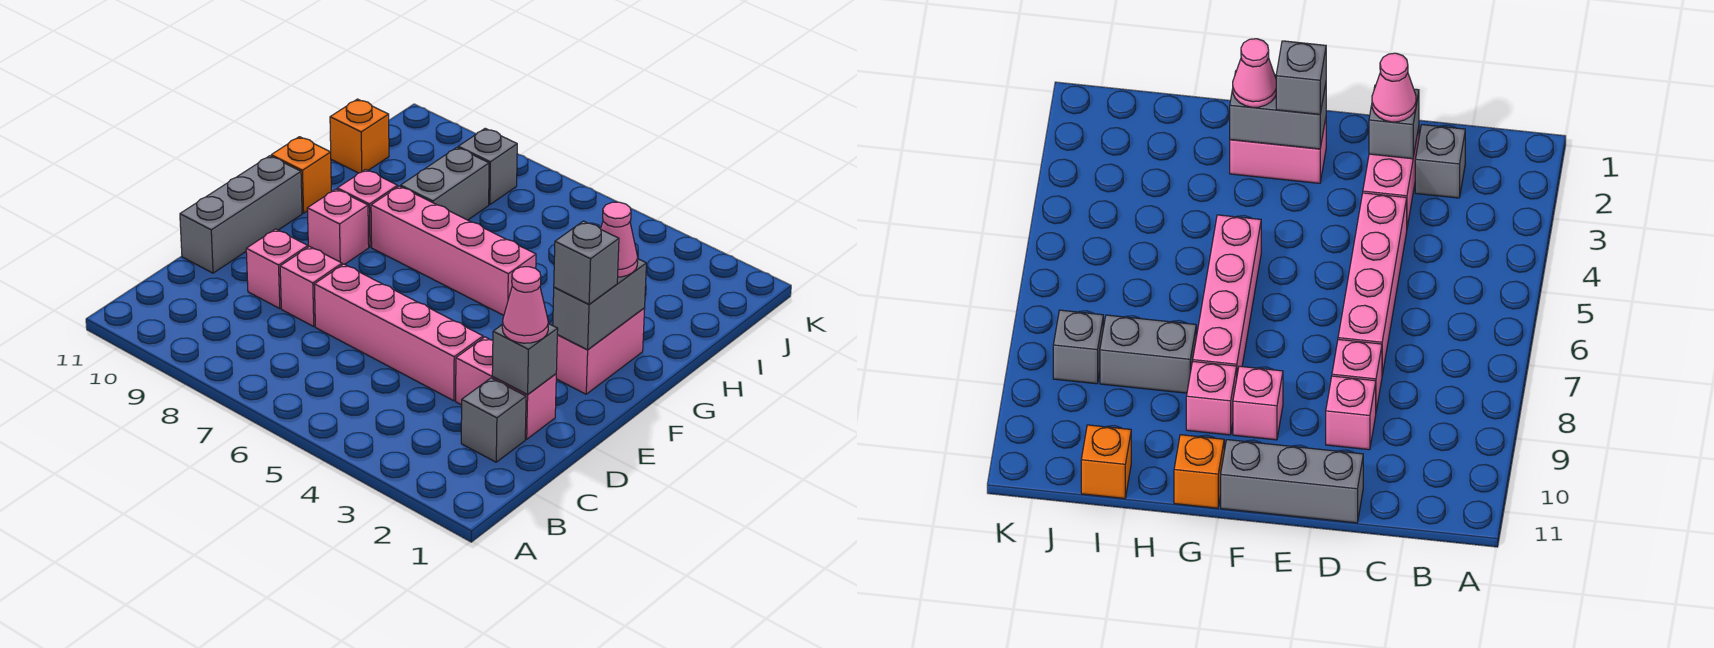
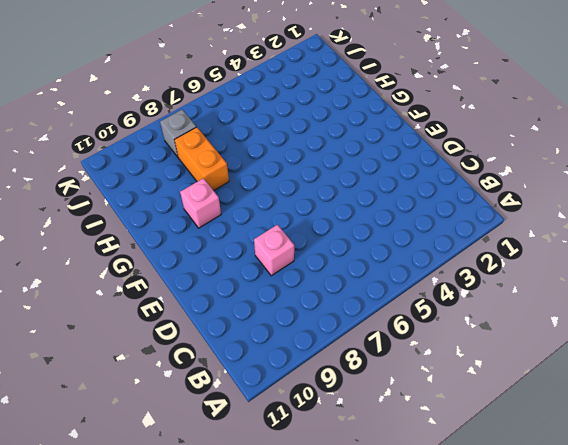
orange 1x2 brick [175,127,229,191] -> grey 1x2 brick [401,147,489,220]
none -> grey 1x1 brick [461,378,526,462]
none -> pink 1x2 brick [456,337,556,439]
none -> pink 1x4 brick [314,264,483,401]

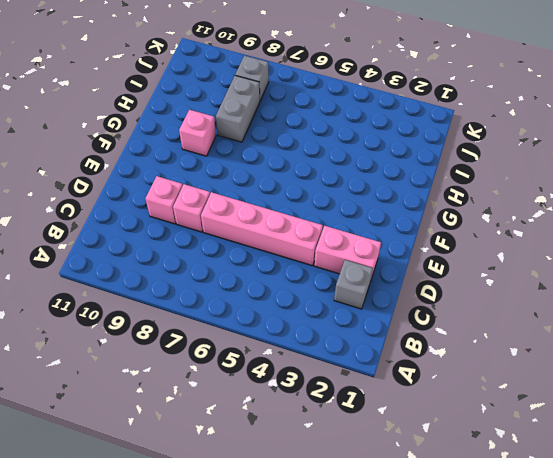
none -> grey 1x3 brick [180,156,302,273]
none -> pink 1x2 brick [556,308,645,394]
none -> pink 1x1 brick [307,189,369,265]

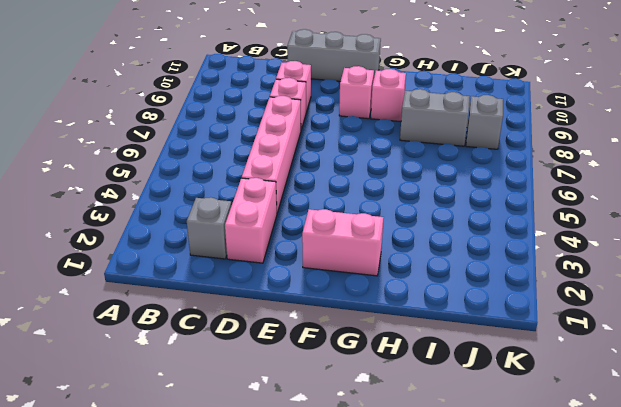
none -> pink 1x4 brick [371,186,536,315]
none -> orange 1x1 brick [271,137,331,213]
none -> orange 1x1 brick [330,99,389,173]

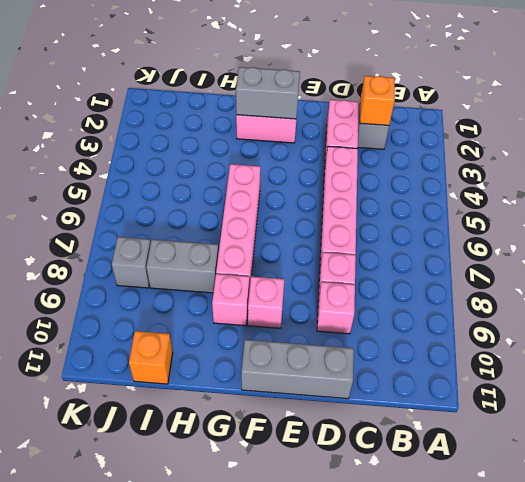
orange 1x1 brick [360,76,395,125] -> orange 1x1 brick moved to [271,137,331,213]
none -> grey 1x1 brick [492,324,558,394]
none -> pink 1x1 cone [502,267,548,343]
none -> grey 1x1 brick [554,221,619,304]

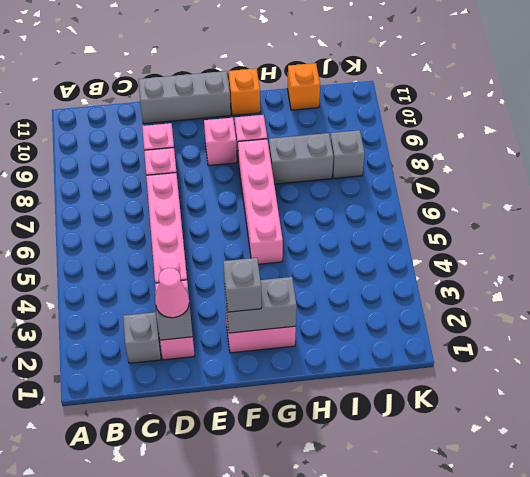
none -> pink 1x1 cone [601,202,638,277]

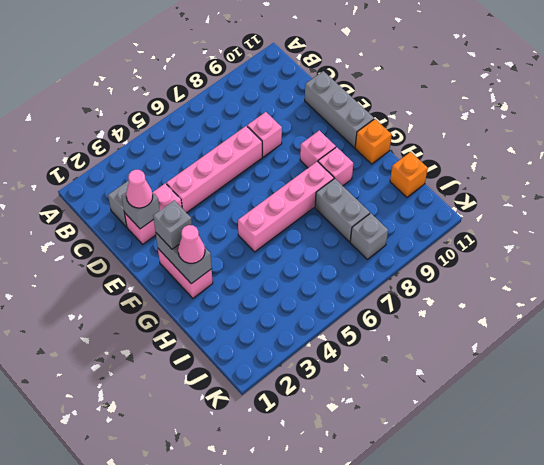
none -> pink 1x1 brick [246,229,308,308]

